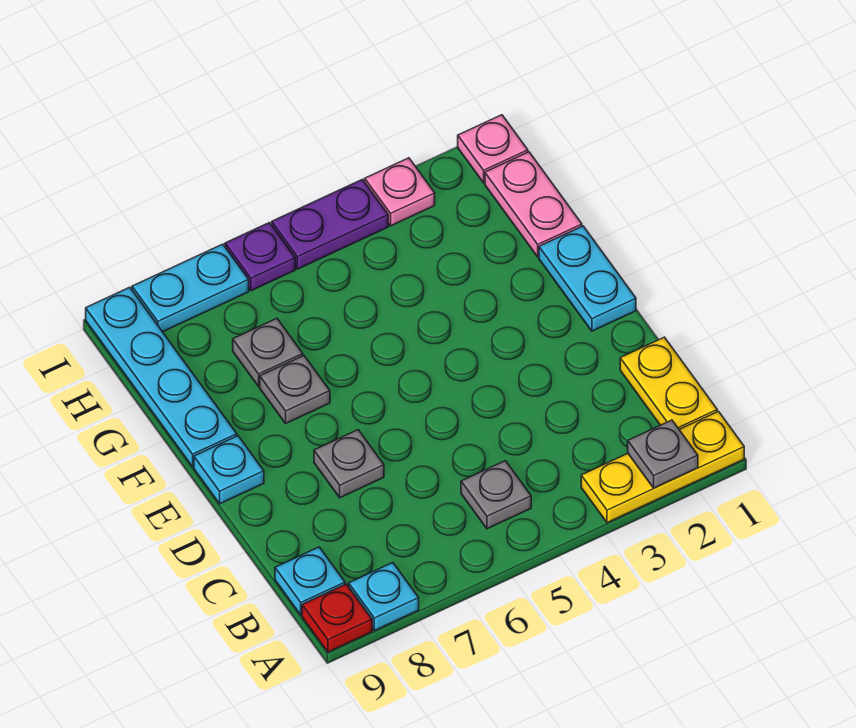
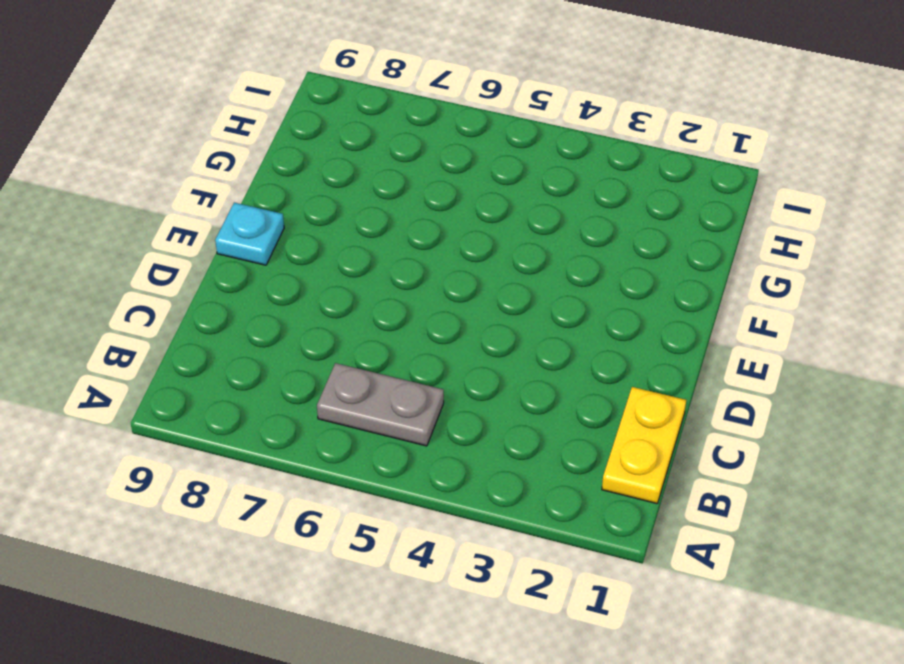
grey 1x2 plate [317,363,444,446] -> grey 1x1 plate [461,461,531,529]
none -> yellow 1x3 plate [581,412,744,523]
none -> cyan 1x1 plate [349,563,419,631]
none -> red 1x1 plate [302,584,372,652]

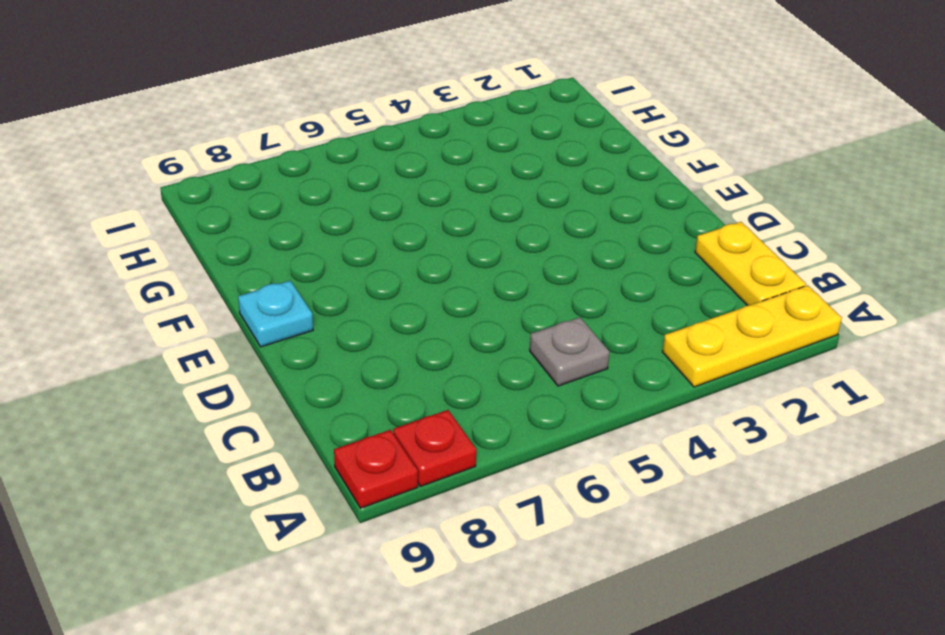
red 1x1 plate [393,410,476,486] -> cyan 1x1 plate [349,563,419,631]
none -> cyan 1x1 plate [275,547,345,615]
none -> grey 1x1 plate [314,430,384,498]
none -> cyan 1x2 plate [539,226,636,331]

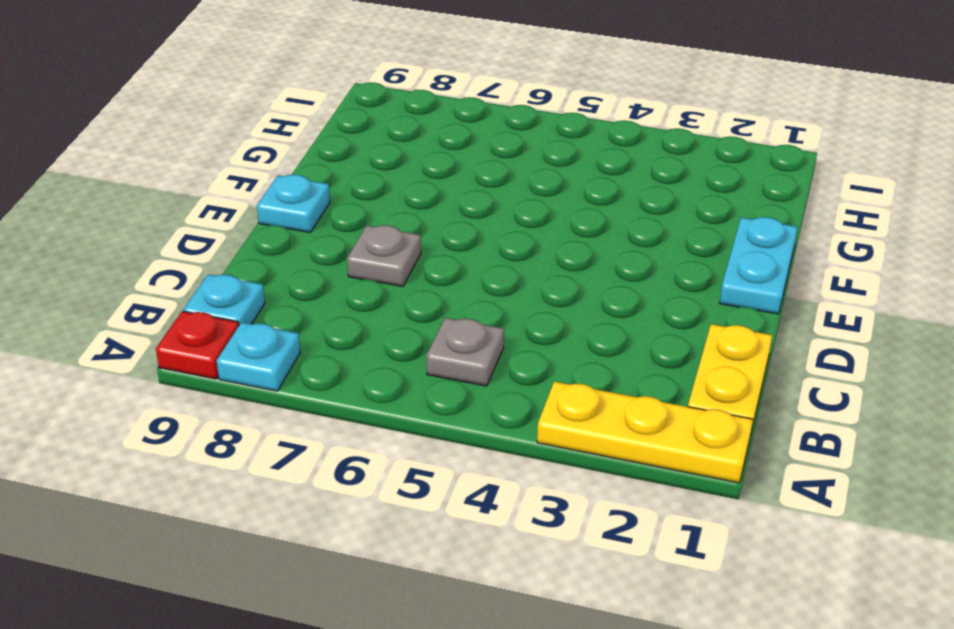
none -> grey 1x1 plate [260,356,330,423]
none -> cyan 1x4 plate [86,287,237,467]
none -> pink 1x2 plate [485,152,582,257]

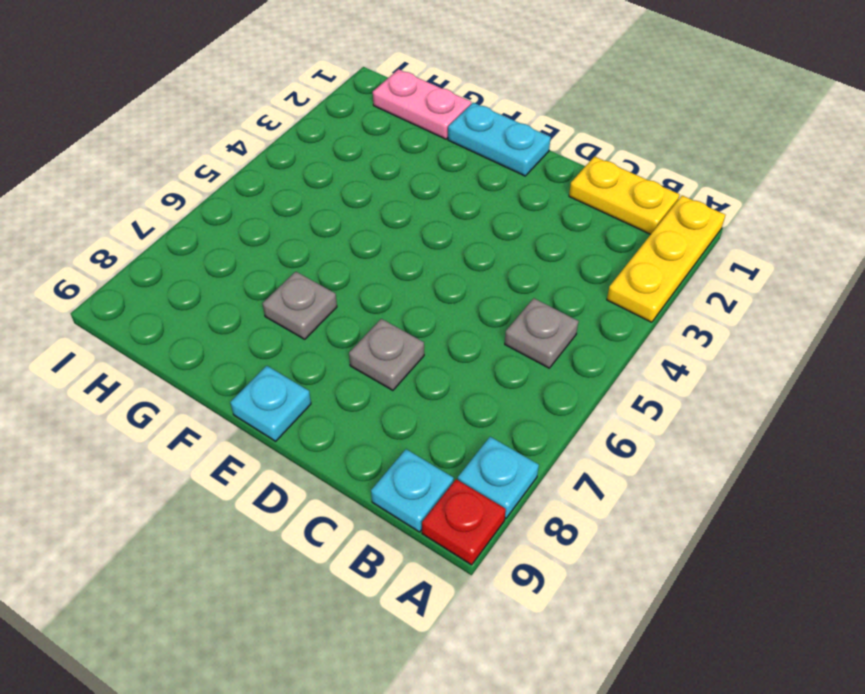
none -> cyan 1x4 plate [86,287,237,467]
none -> grey 1x1 plate [233,318,303,386]
none -> pink 1x1 plate [458,115,528,183]

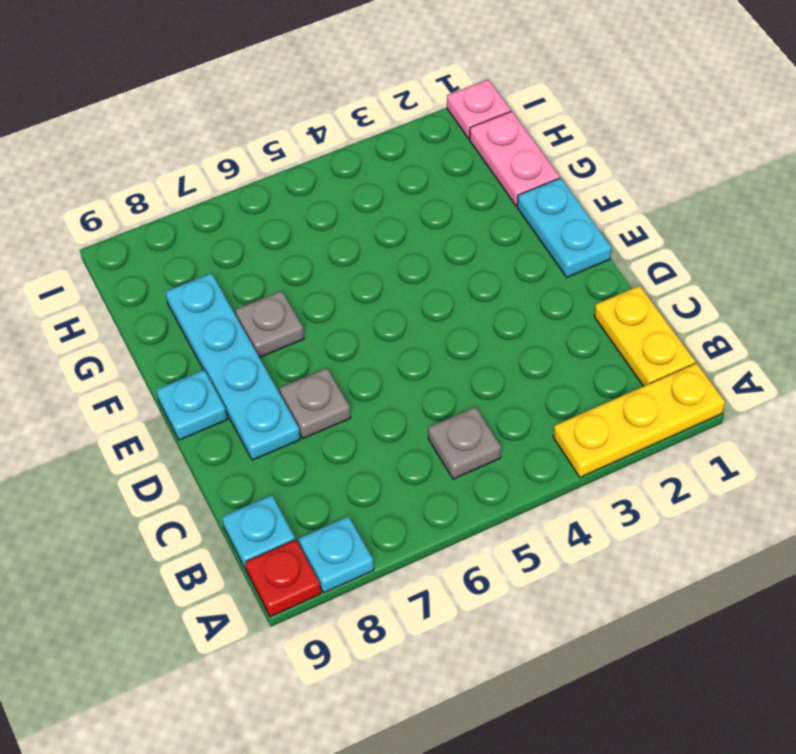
cyan 1x4 plate [165,273,300,460] -> cyan 1x4 plate moved to [86,287,237,467]
none -> grey 1x1 plate [233,318,303,386]
none -> pink 1x1 plate [365,158,435,226]
none -> purple 1x2 plate [272,179,388,269]

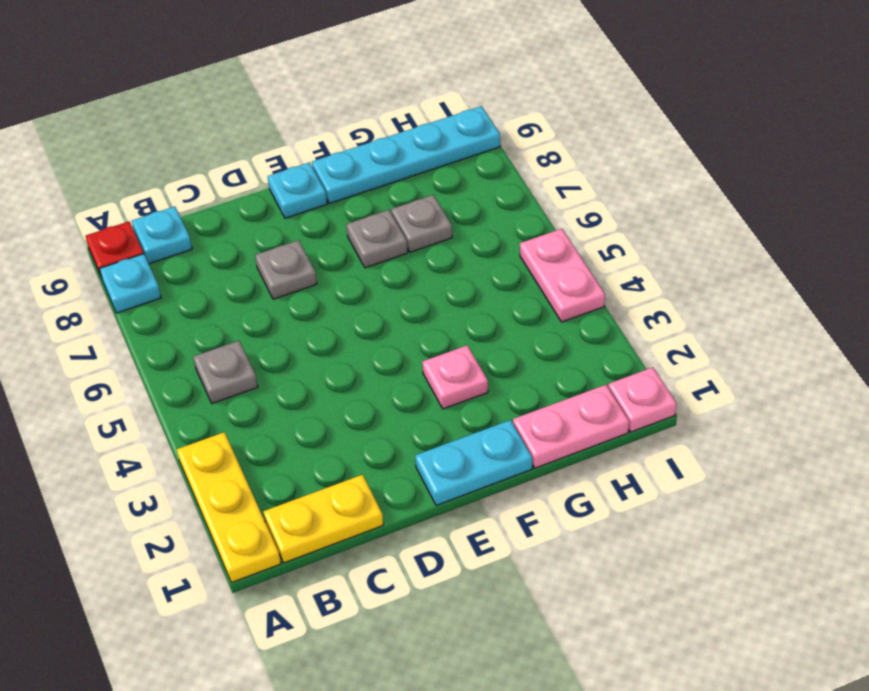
pink 1x1 plate [423,345,488,409] -> pink 1x1 plate moved to [365,158,435,226]
pink 1x2 plate [520,229,605,322] -> purple 1x2 plate [272,179,388,269]
none -> purple 1x1 plate [225,223,295,291]
none -> cyan 1x2 plate [132,244,249,332]
none -> grey 1x1 plate [628,420,698,488]

